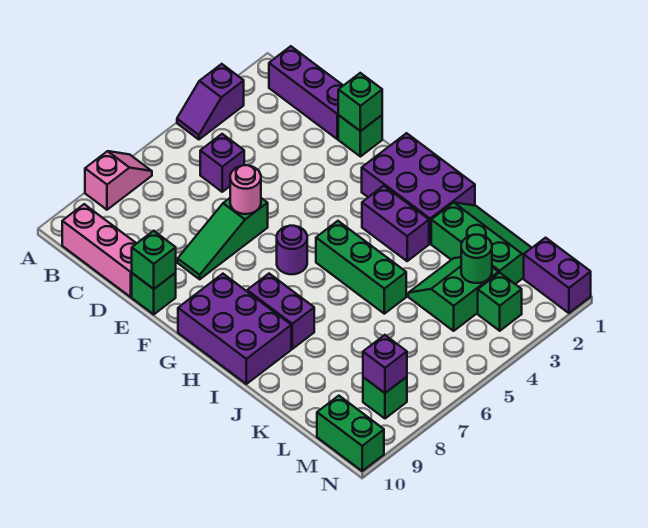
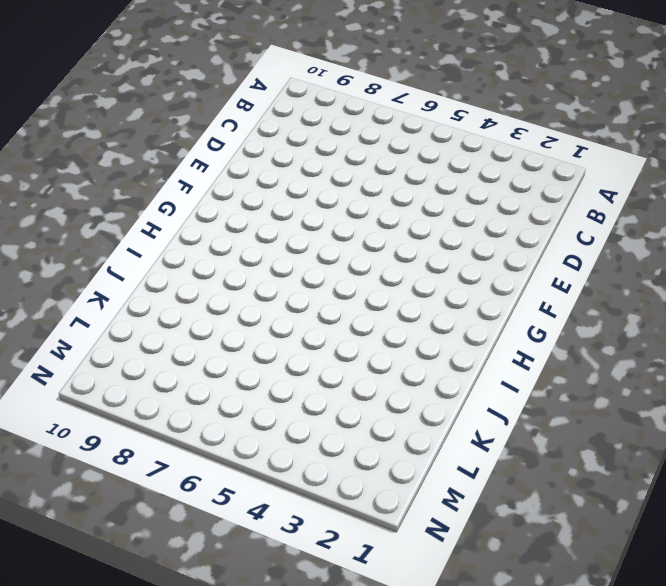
none -> purple 1x2 slope [177,64,244,140]
none -> pink 1x2 slope [85,151,152,210]
none -> purple 1x3 brick [269,46,343,139]

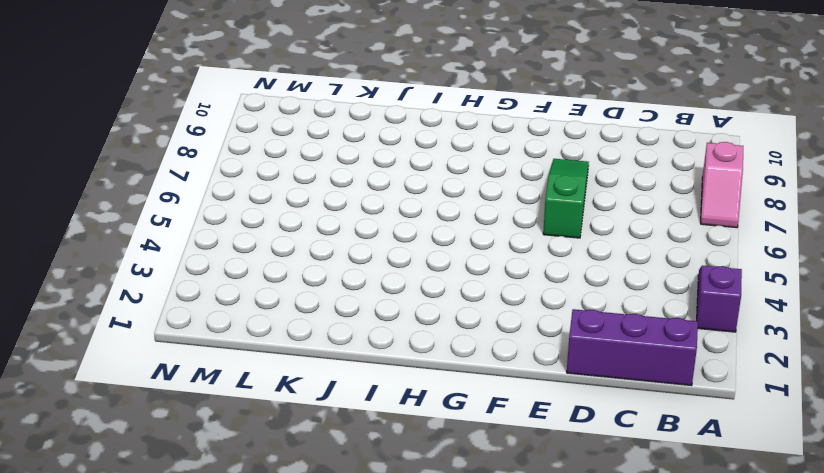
none -> pink 1x3 brick [62,204,137,297]
none -> purple 1x1 brick [200,134,244,192]
none -> green 1x1 brick [338,115,382,157]

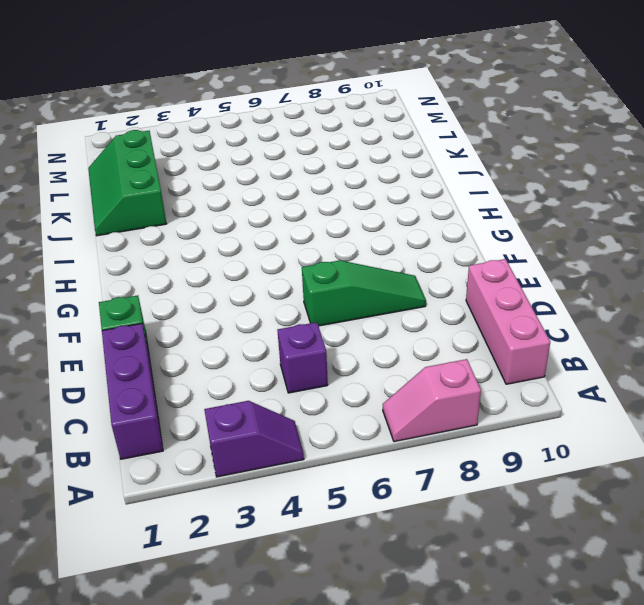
none -> green 1x1 brick [132,273,176,314]
none -> purple 2x3 brick [362,133,475,244]
none -> purple 1x1 round brick [277,226,307,274]

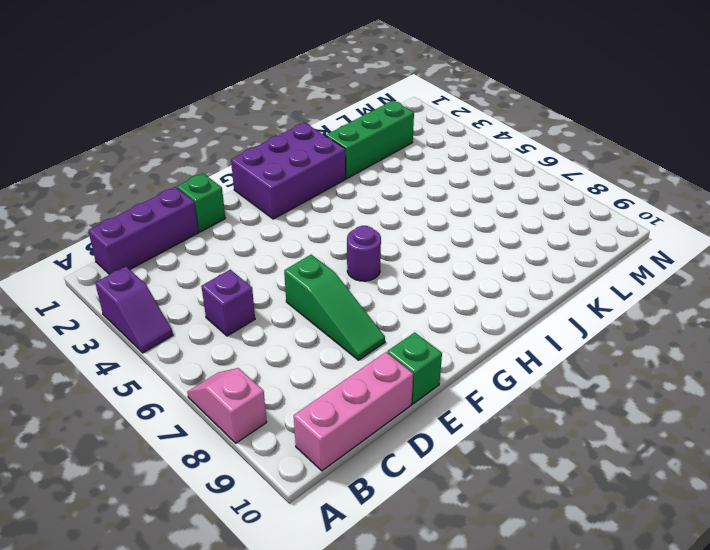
none -> purple 2x3 brick [178,274,291,384]
none -> purple 1x2 brick [362,186,429,261]
none -> green 1x3 brick [316,221,406,314]

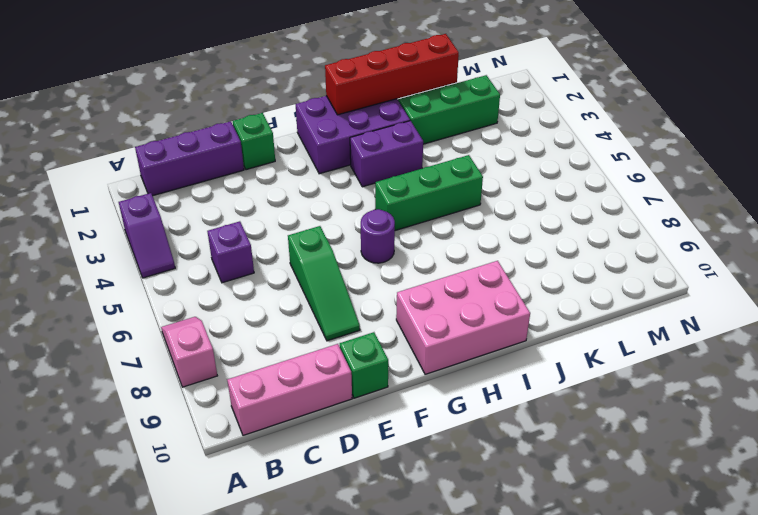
pink 2x3 brick [396,261,530,374] -> purple 2x3 brick [178,274,291,384]
red 1x4 brick [325,34,459,115] -> none
none -> purple 1x2 brick [247,274,314,349]
none -> green 2x2 slope [408,257,499,331]
none -> purple 1x2 brick [524,238,591,313]

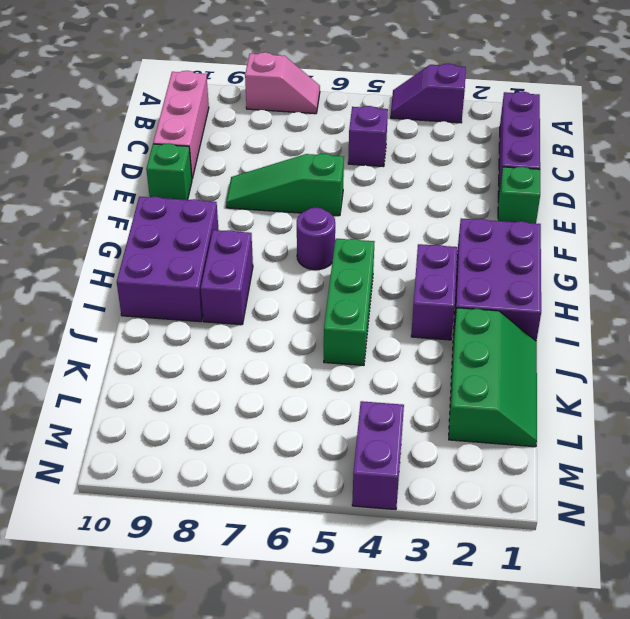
purple 1x2 brick [352,401,404,510] -> purple 1x2 brick moved to [524,238,591,313]
none -> green 2x2 slope [408,257,499,331]
none -> green 1x1 brick [478,273,522,331]
none -> green 1x1 brick [363,377,407,418]

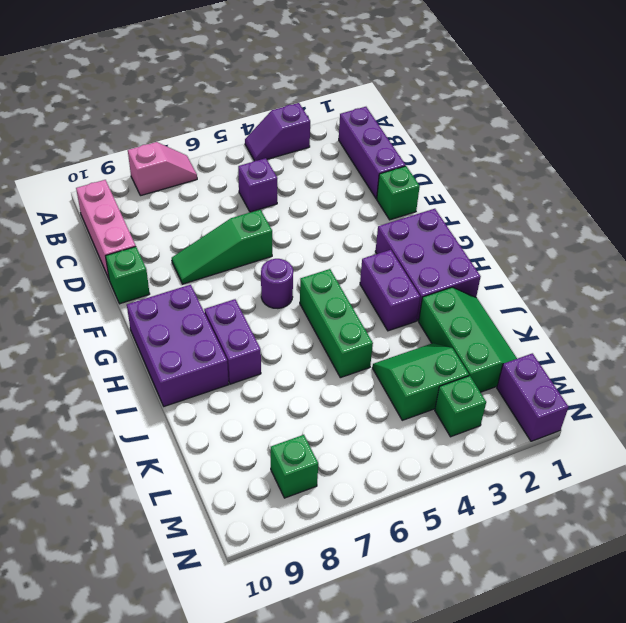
none -> green 1x2 brick [317,396,384,471]
none -> green 1x1 brick [338,73,382,131]
none -> pink 1x1 round brick [230,165,261,214]

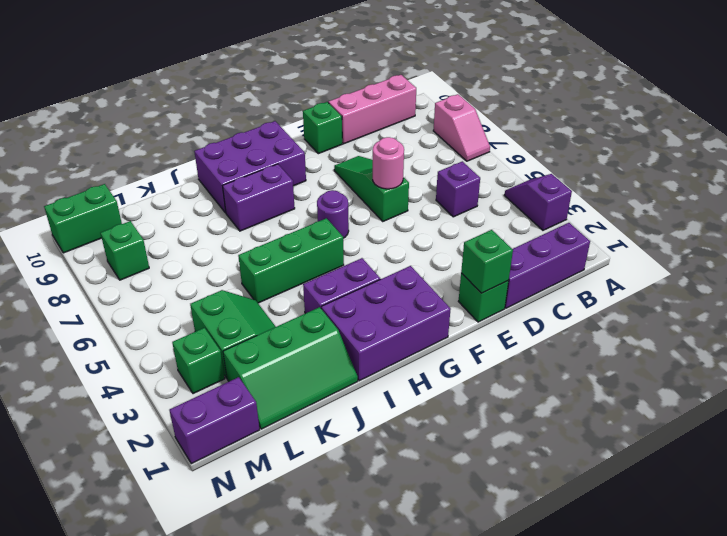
none -> green 1x1 brick [132,231,176,289]
none -> green 1x1 round brick [461,235,492,283]
none -> purple 1x1 brick [363,335,407,393]

